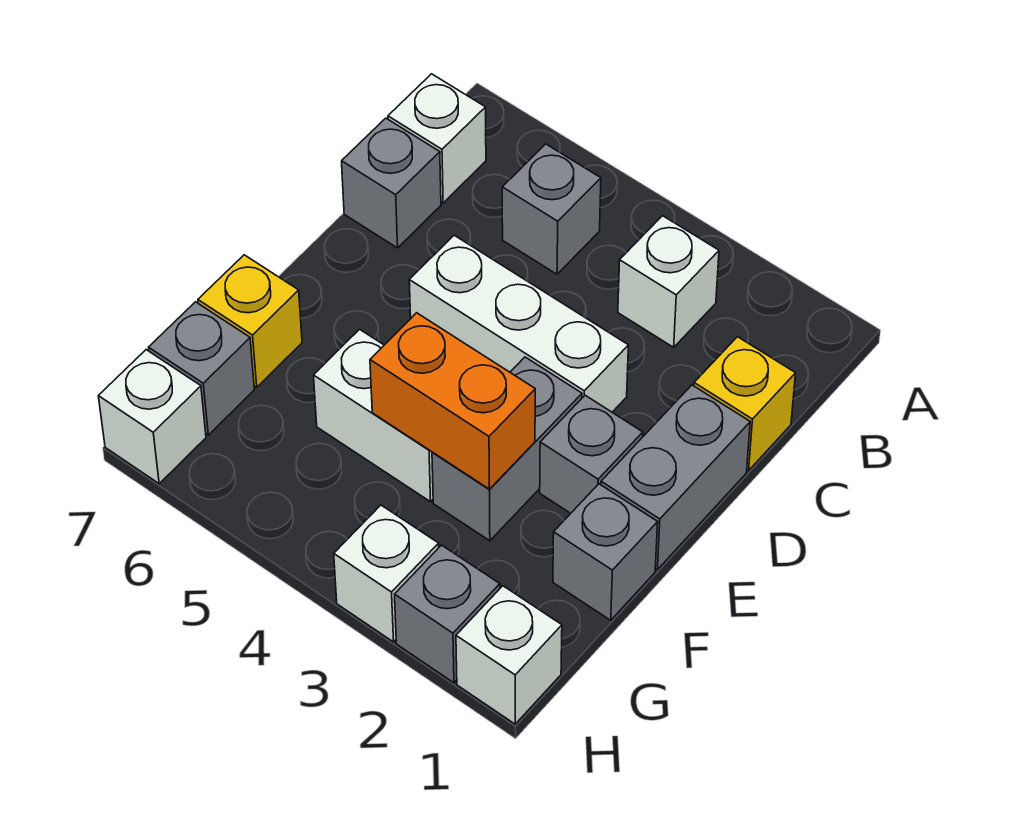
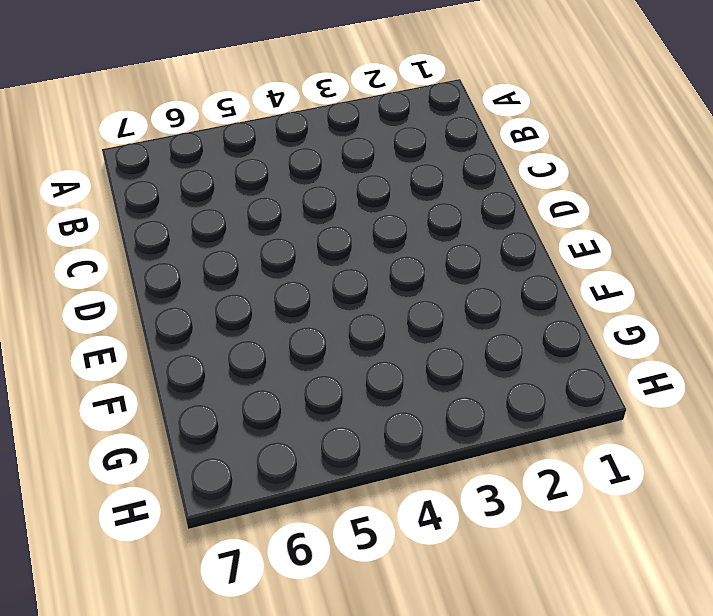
none -> white 1x1 brick [618,216,719,347]
none -> grey 1x1 brick [502,144,601,274]
none -> white 1x1 brick [388,74,486,203]

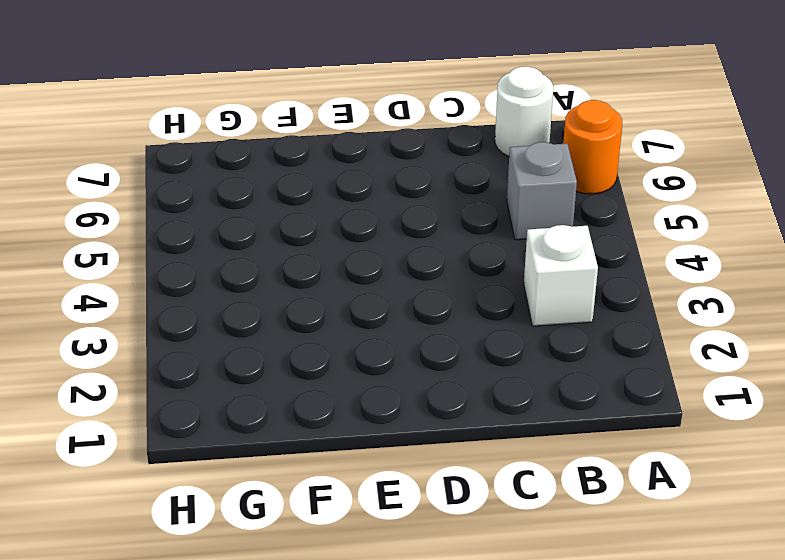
orange 1x1 round brick [563,100,622,194] -> none
white 1x1 round brick [495,66,553,156] -> white 1x1 brick [388,74,486,203]
none -> yellow 1x1 brick [694,337,796,471]
none -> grey 1x1 brick [342,118,441,248]
none -> grey 1x2 brick [601,385,750,569]

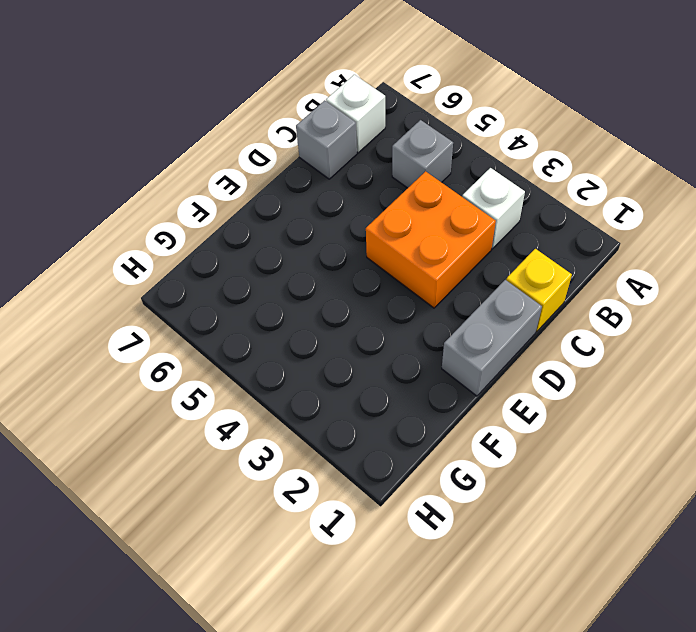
orange 2x2 brick [366,171,496,308] -> white 1x3 brick [409,235,628,412]
none -> grey 1x1 brick [540,395,643,513]
none -> grey 1x2 brick [432,357,582,541]
none -> grey 1x1 brick [553,484,658,620]

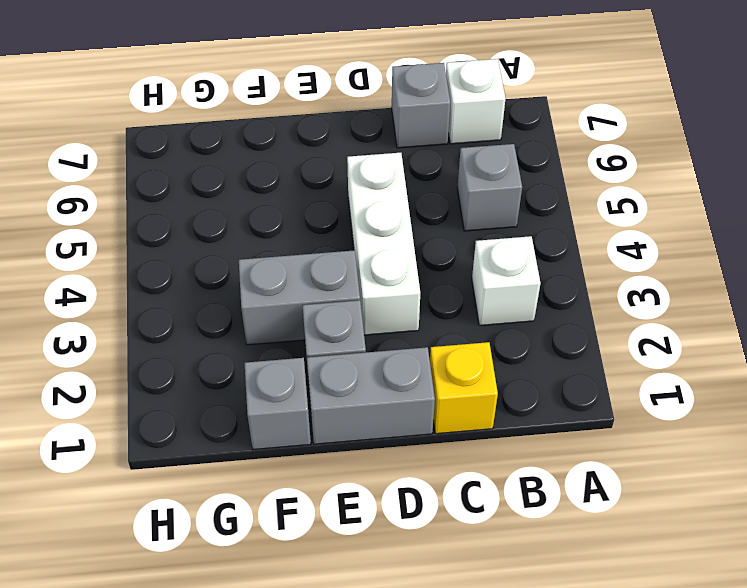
none -> white 1x2 brick [314,329,433,502]
none -> yellow 1x1 brick [198,255,302,387]
none -> grey 1x1 brick [149,302,254,435]

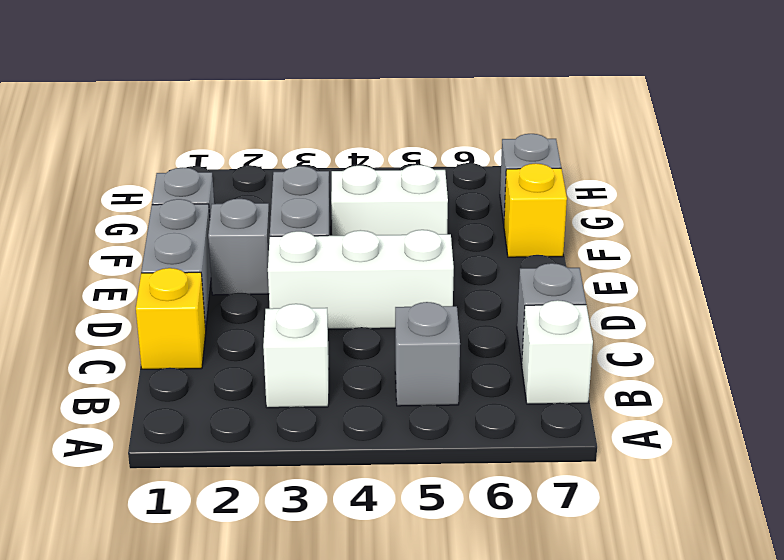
none -> white 1x1 brick [456,586,562,724]
none -> grey 1x1 brick [395,545,500,683]
none -> white 1x1 brick [334,505,439,642]

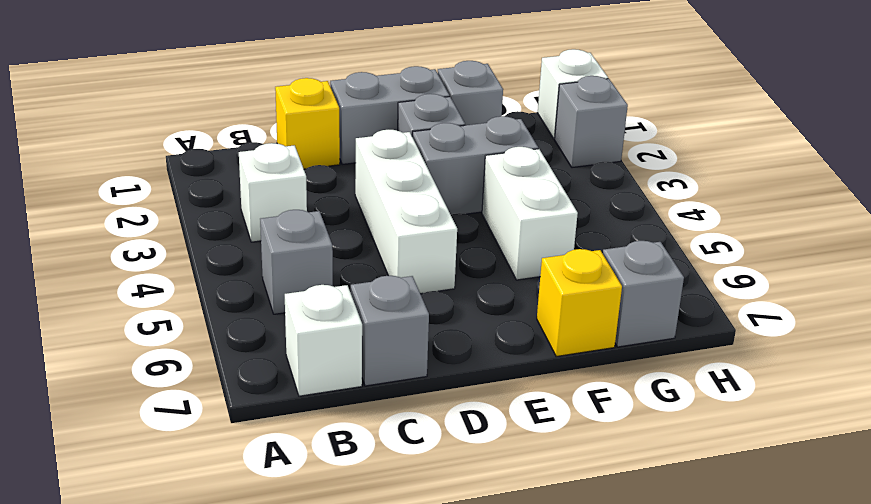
none -> white 1x1 brick [334,505,439,642]
none -> white 1x1 brick [98,350,206,484]
none -> orange 1x2 brick [370,313,535,489]

